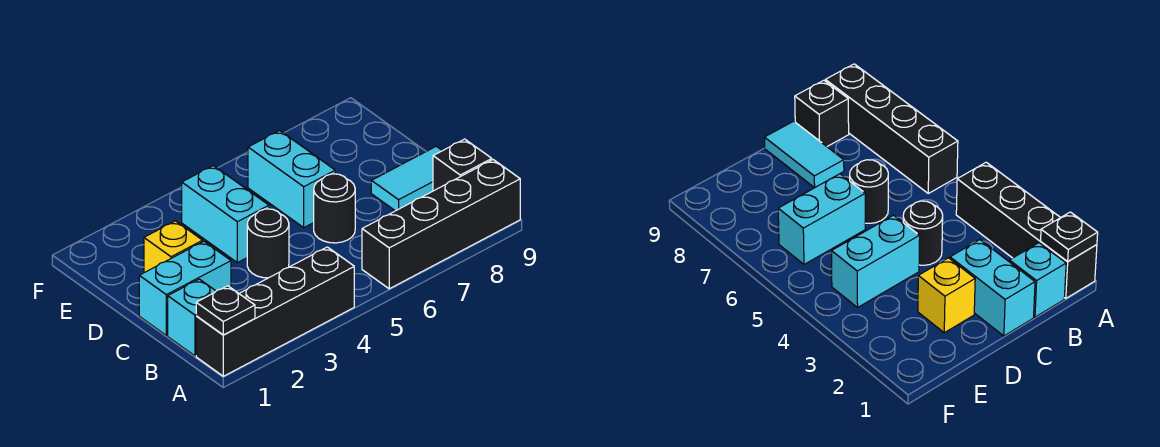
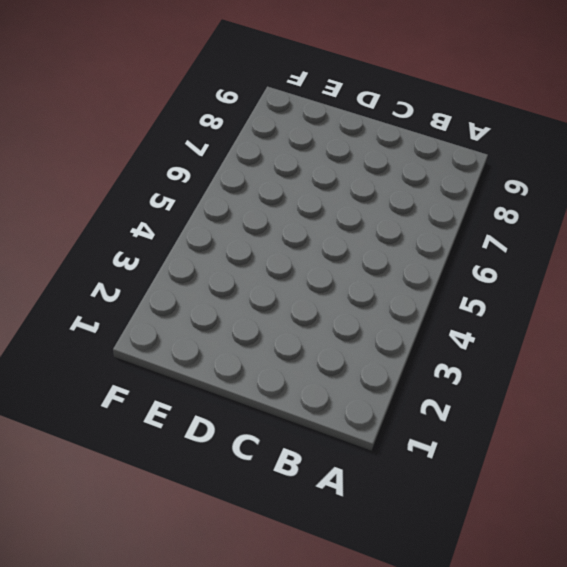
none -> black 1x4 brick [196,247,354,376]
none -> black 1x4 brick [362,160,520,289]
none -> cyan 1x1 brick [168,279,216,356]

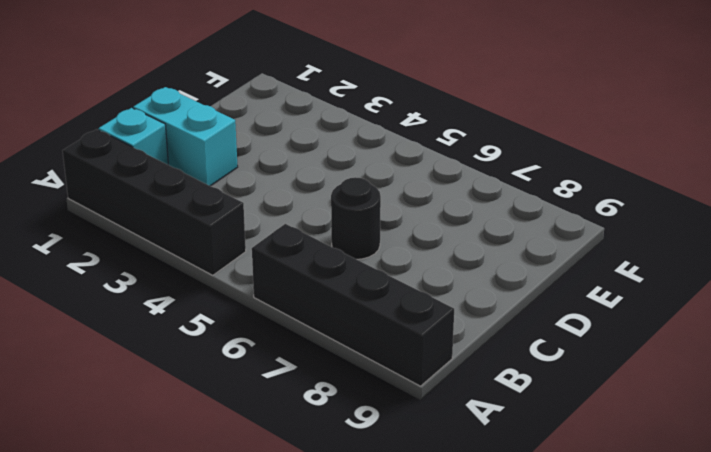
none -> black 1x1 brick [433,139,492,191]
none -> black 1x1 round brick [247,209,289,278]
none -> cyan 1x2 tile [371,146,442,211]

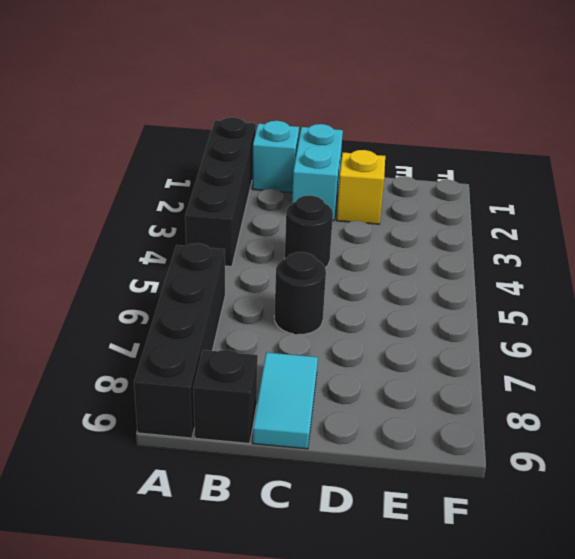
none -> cyan 1x2 brick [182,166,269,263]
none -> cyan 1x2 brick [248,131,335,227]
none -> black 1x1 plate [196,286,255,335]

